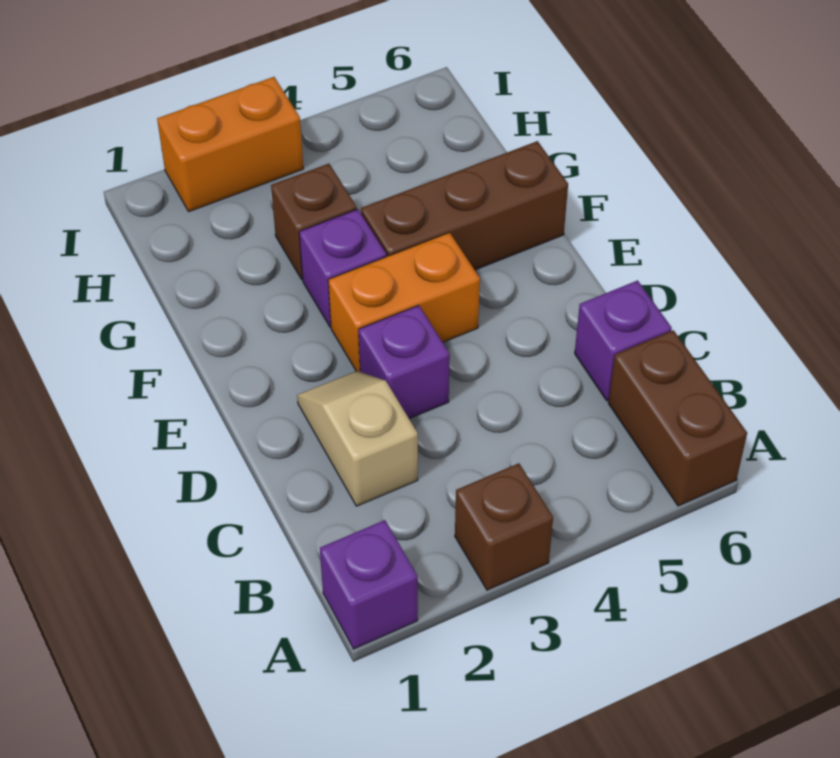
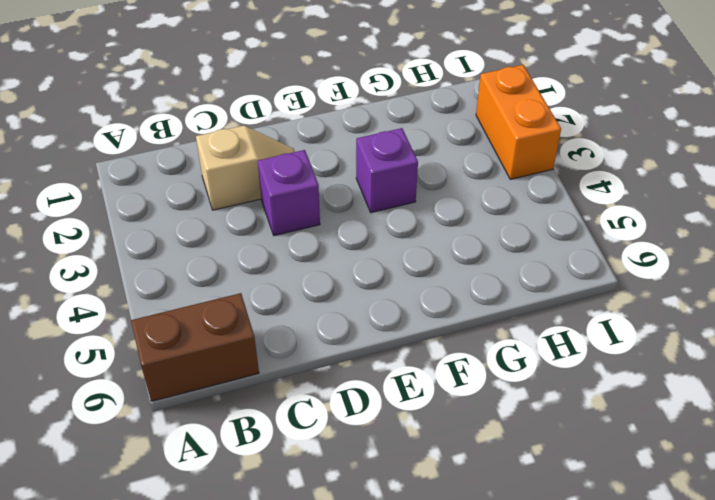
none -> purple 1x1 brick [320,520,418,649]
none -> brown 1x1 brick [455,463,553,590]

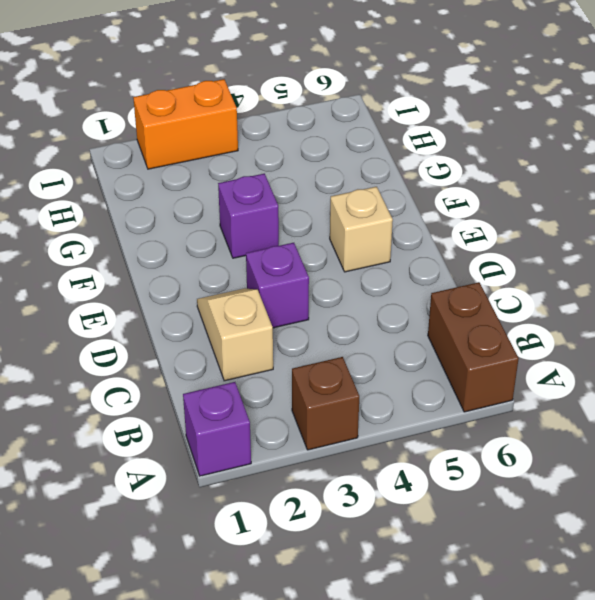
tan 1x1 brick [330,187,393,272] -> none
none -> purple 1x1 brick [575,280,672,401]
none -> orange 1x2 brick [328,233,480,372]

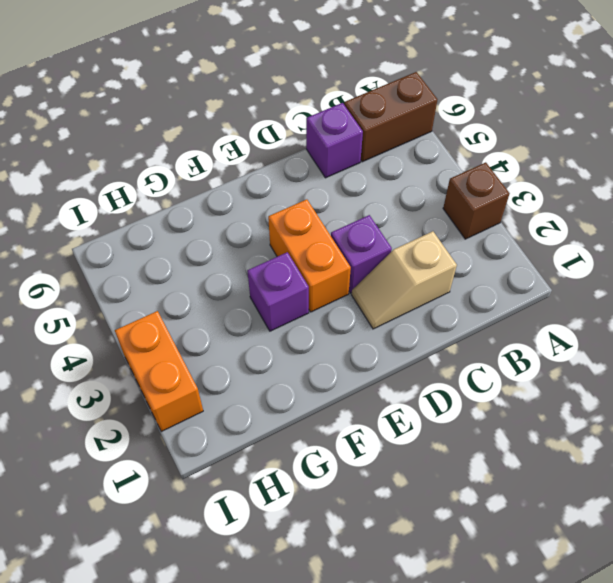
none -> purple 1x1 brick [320,520,418,649]
none -> brown 1x3 brick [361,141,568,270]

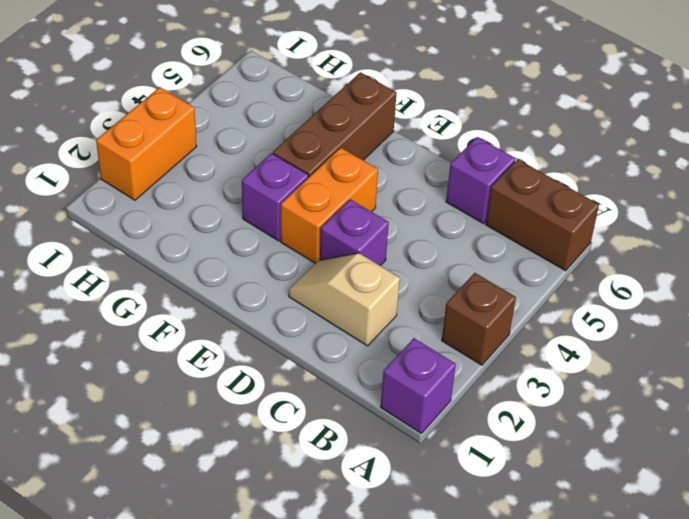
none -> brown 1x1 brick [271,164,357,280]

